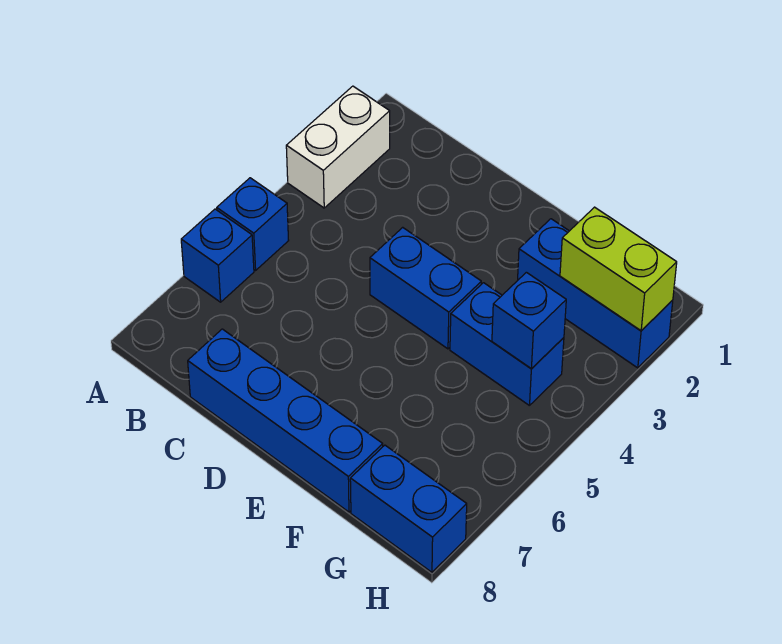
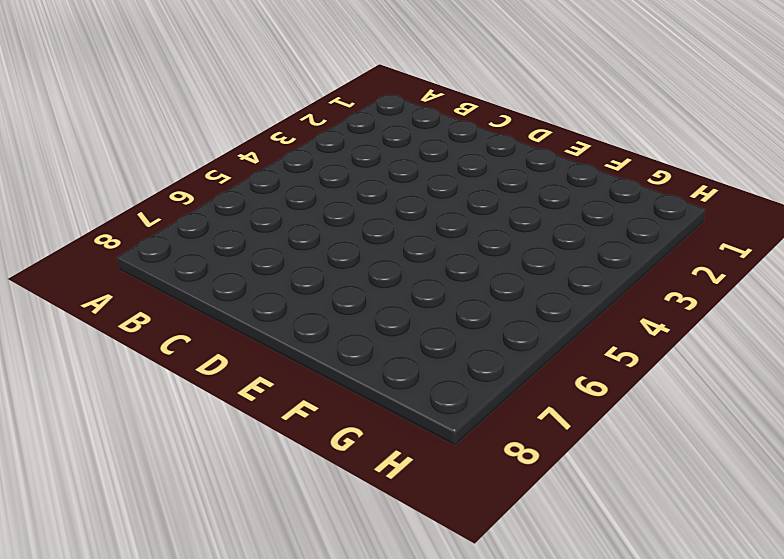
none -> white 1x2 brick [286,86,390,208]
none -> blue 1x1 brick [217,178,289,270]

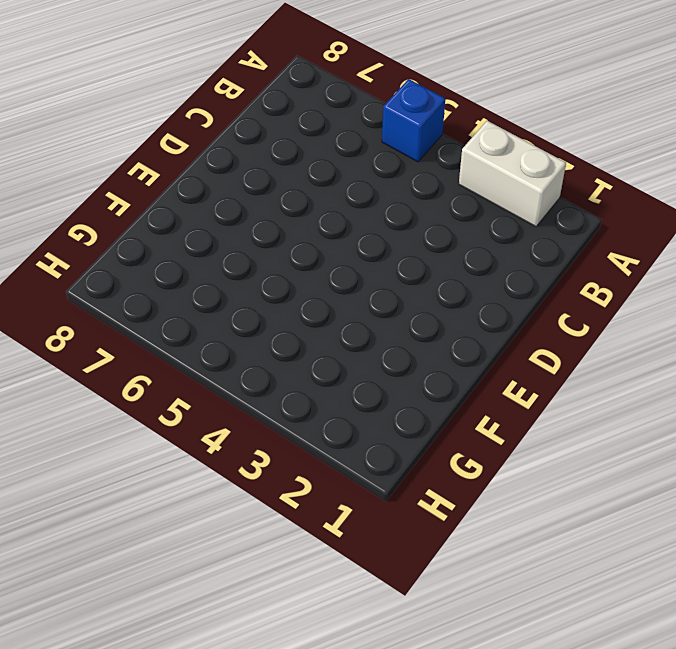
none -> blue 1x1 brick [181,209,254,302]
none -> blue 1x4 brick [188,329,383,512]

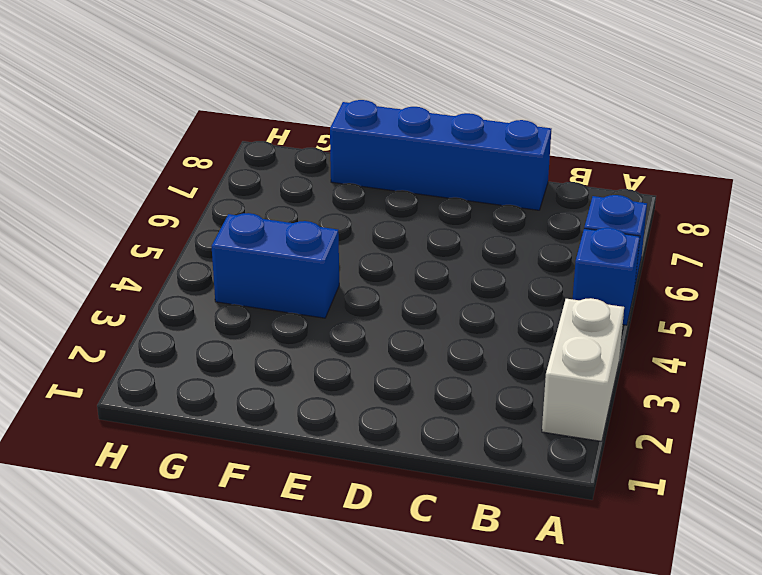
none -> blue 1x2 brick [370,227,481,349]
none -> blue 1x3 brick [518,219,673,368]

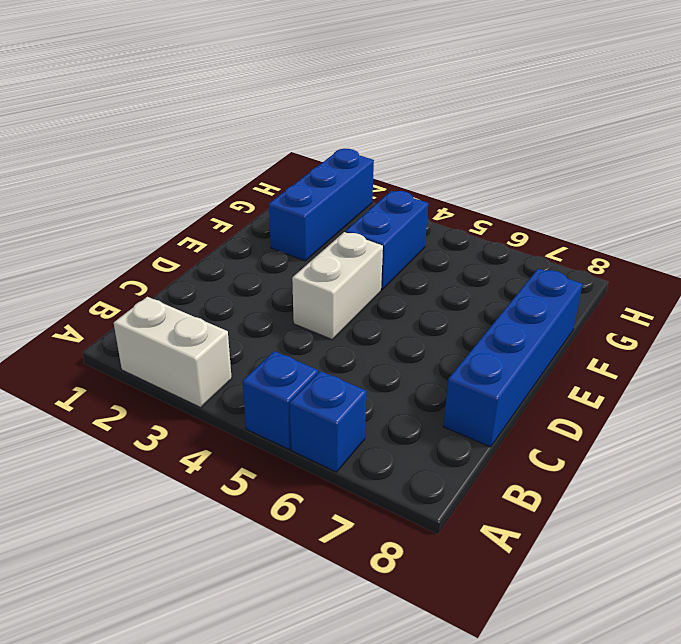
white 1x2 brick [292,232,383,339] -> blue 1x2 brick [370,227,481,349]
none -> blue 1x2 brick [350,445,467,572]
none -> lime 1x2 brick [560,207,677,331]

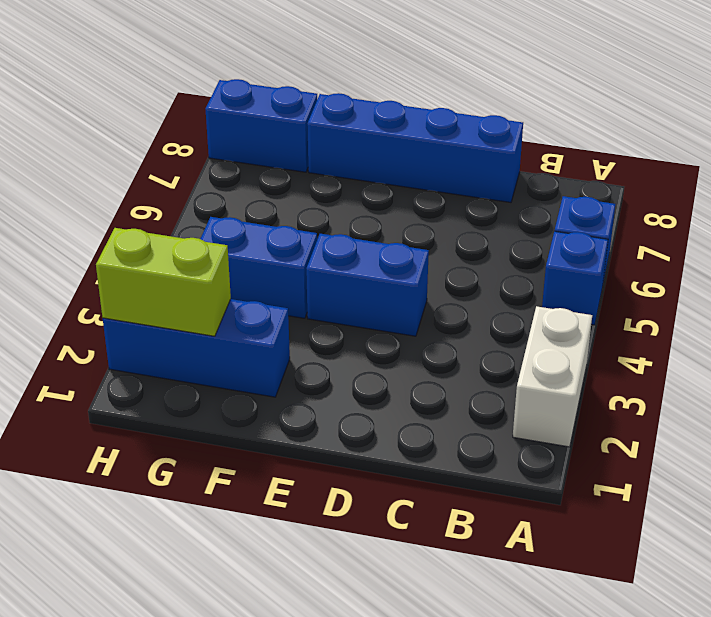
none -> blue 1x1 brick [492,272,566,368]

